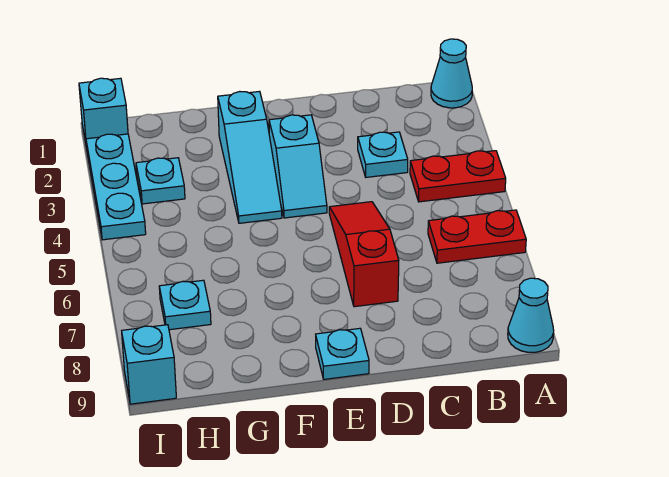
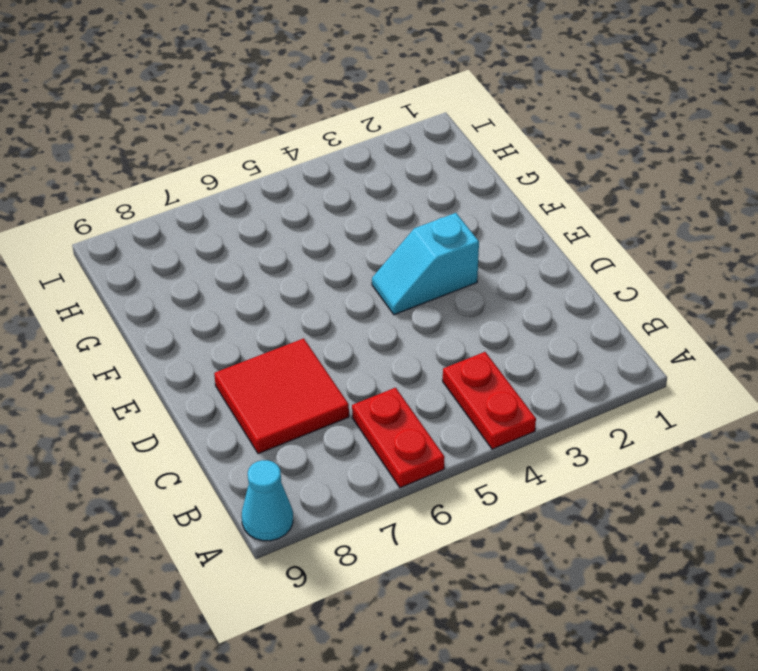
red 2x2 tile [214,338,349,454] -> red 1x3 slope [329,202,399,307]
none -> cyan 1x1 cone [431,39,472,108]
none -> cyan 1x1 plate [358,132,408,177]
none -> cyan 1x1 plate [316,328,369,379]

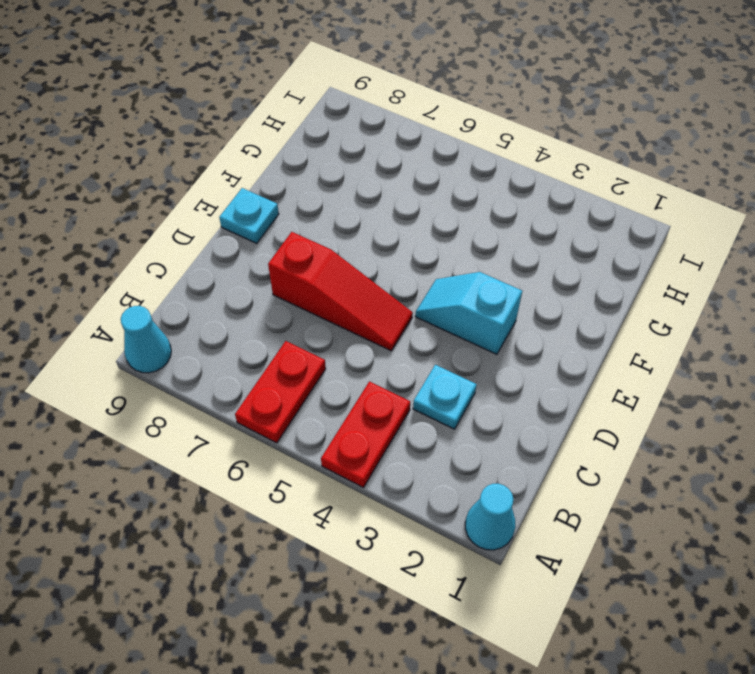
none -> cyan 1x3 slope [218,91,282,223]
none -> cyan 1x1 plate [136,158,185,204]
none -> cyan 1x1 plate [159,280,211,330]

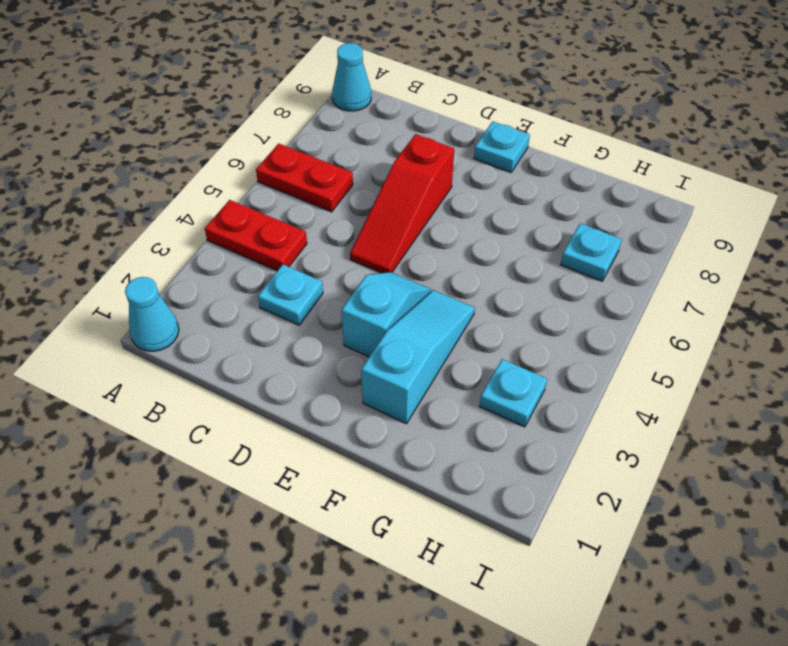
none -> cyan 1x1 brick [79,78,128,148]
none -> cyan 1x3 plate [86,134,146,240]
none -> cyan 1x1 brick [122,325,176,404]

